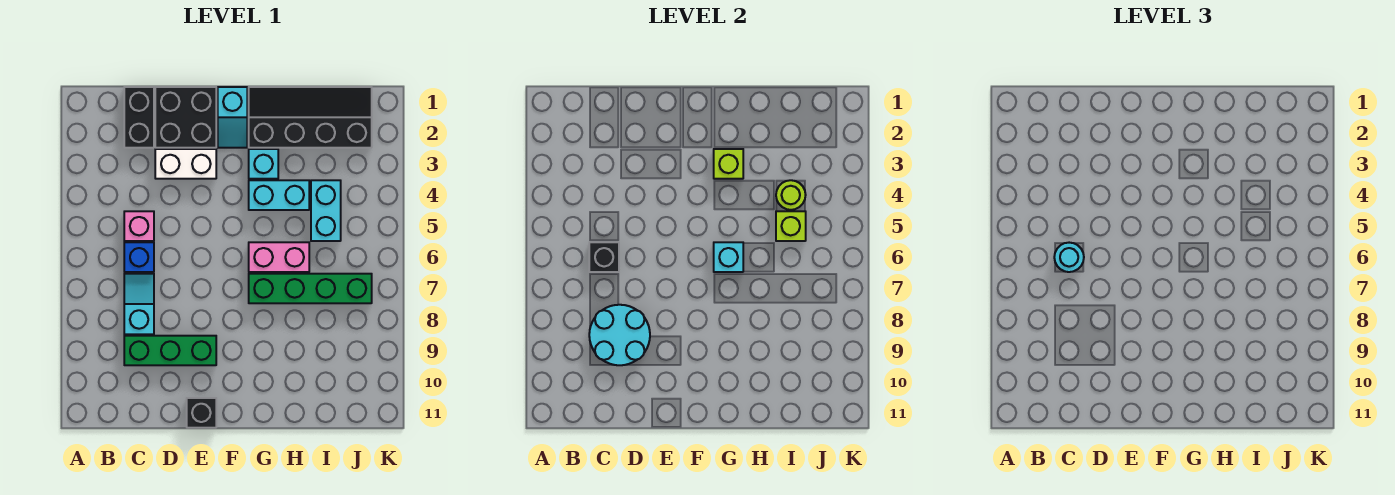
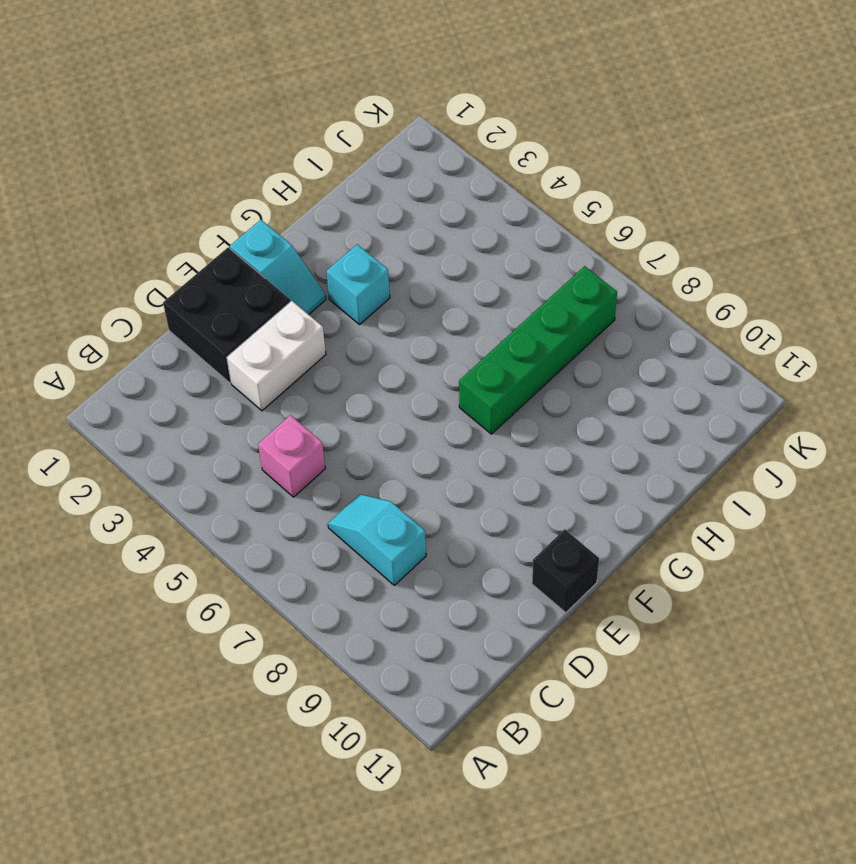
none -> black 1x2 brick [124,87,154,148]
none -> blue 1x1 brick [124,242,154,272]
none -> green 1x3 brick [124,336,216,365]

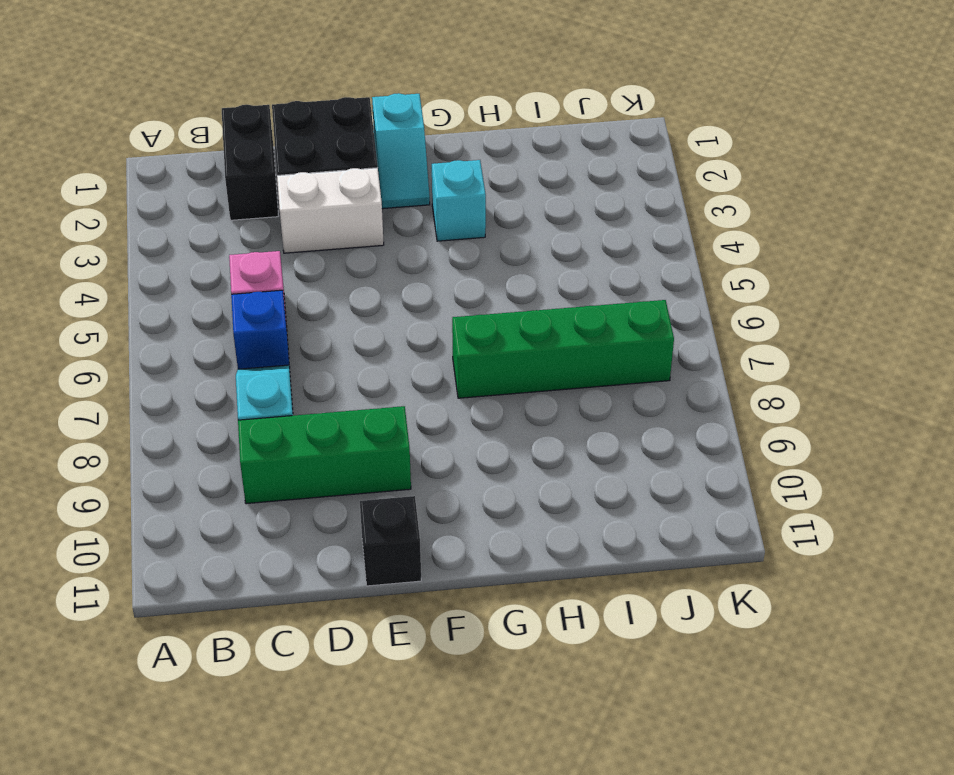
none -> black 2x4 slope [249,87,372,148]
none -> cyan 1x2 brick [249,180,309,210]
none -> pink 1x2 brick [249,242,309,272]

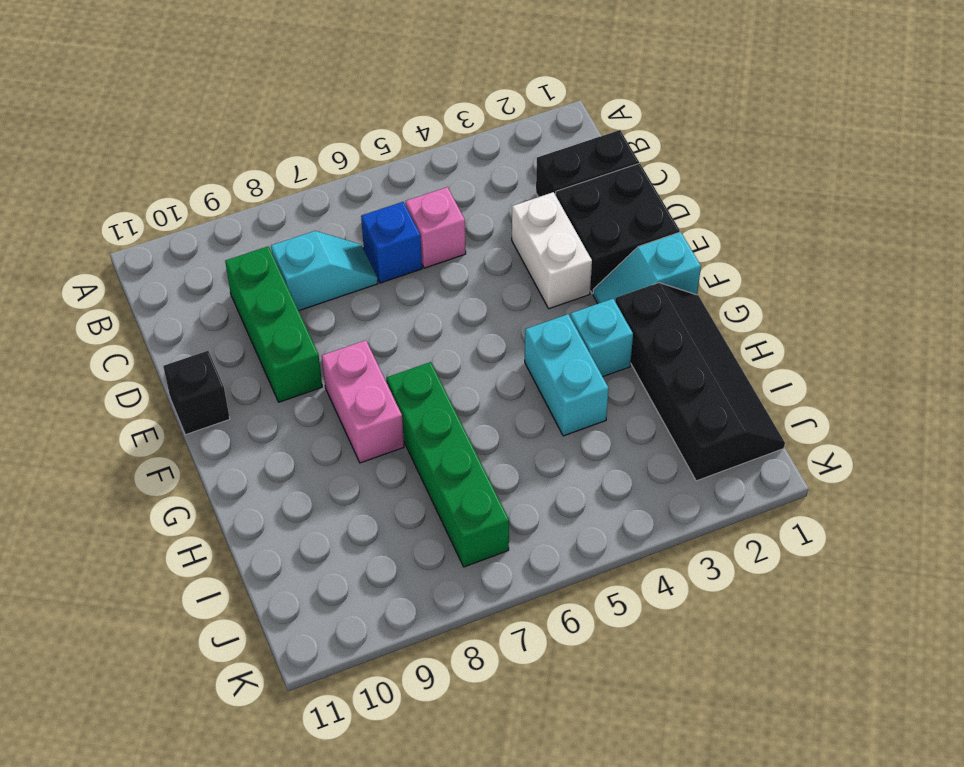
pink 1x2 brick [322,340,404,463] -> pink 1x2 brick moved to [249,242,309,272]
none -> cyan 1x2 brick [311,180,341,241]
none -> black 1x1 brick [589,242,619,272]
none -> cyan 2x2 round brick [589,305,650,365]

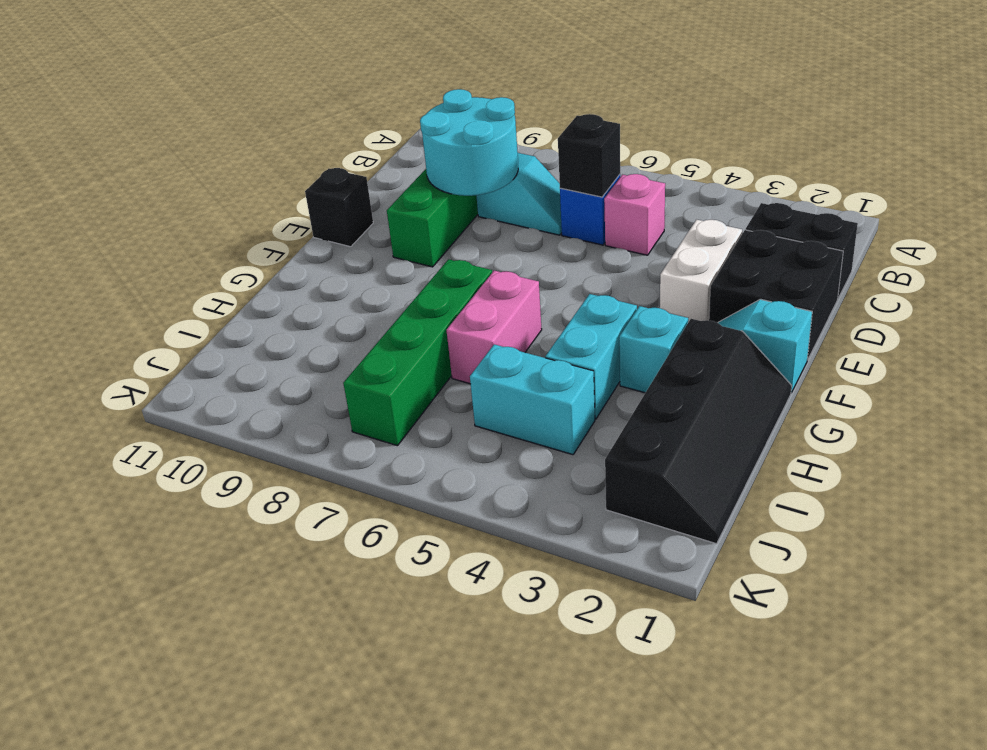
none -> lime 1x1 brick [714,149,743,179]
none -> cyan 1x1 brick [714,242,743,272]
none -> lime 1x1 round brick [776,180,806,210]

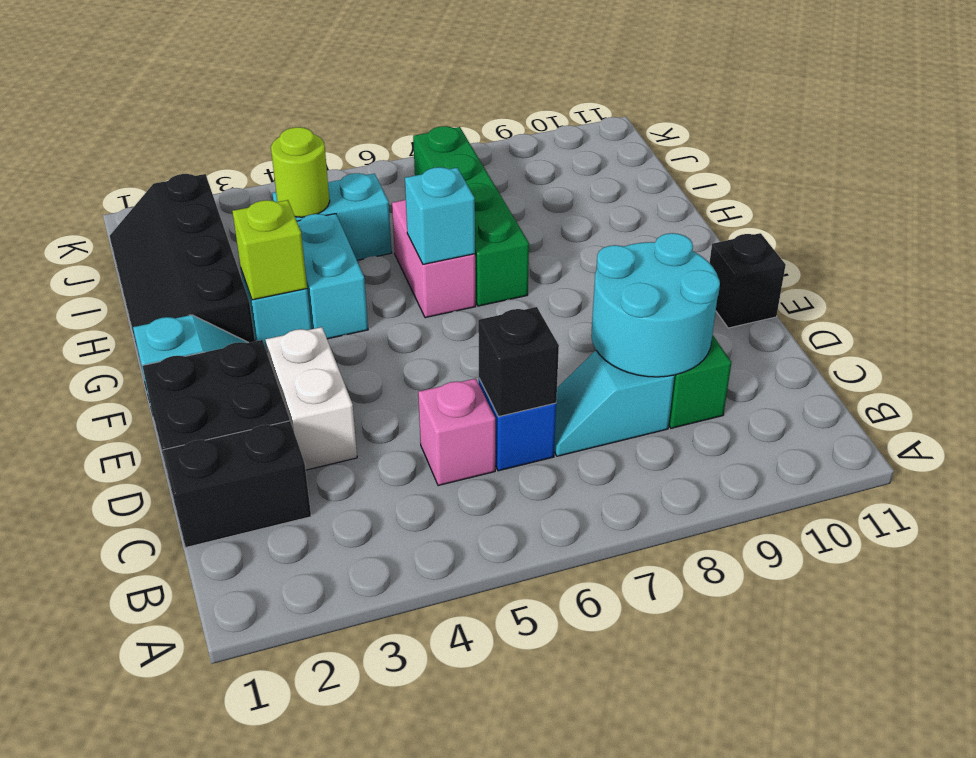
none -> lime 1x1 brick [776,211,806,241]
none -> cyan 1x1 round brick [1054,243,1084,272]

